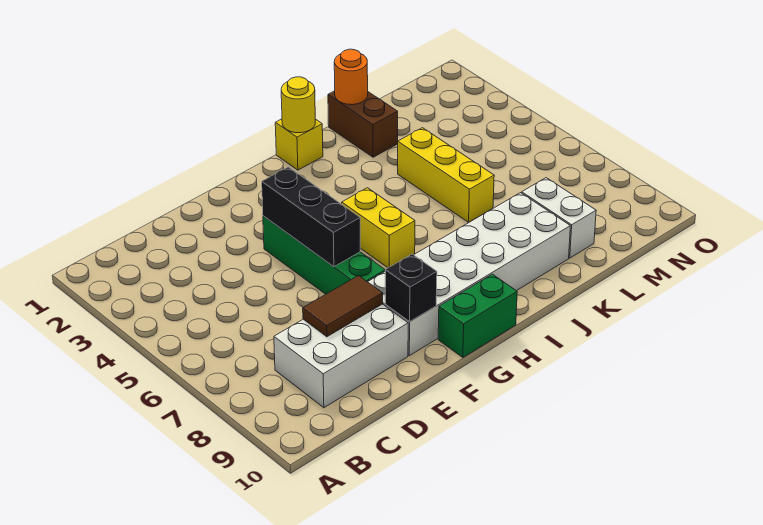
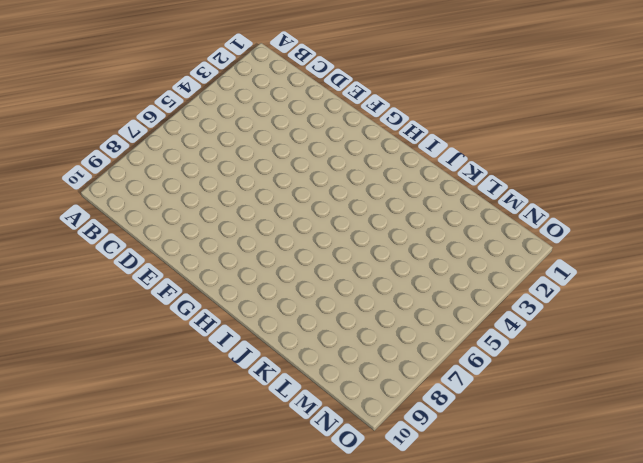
none -> white 2x3 brick [274,304,408,408]
none -> green 1x4 brick [263,216,385,294]
none -> white 2x6 brick [368,193,570,356]

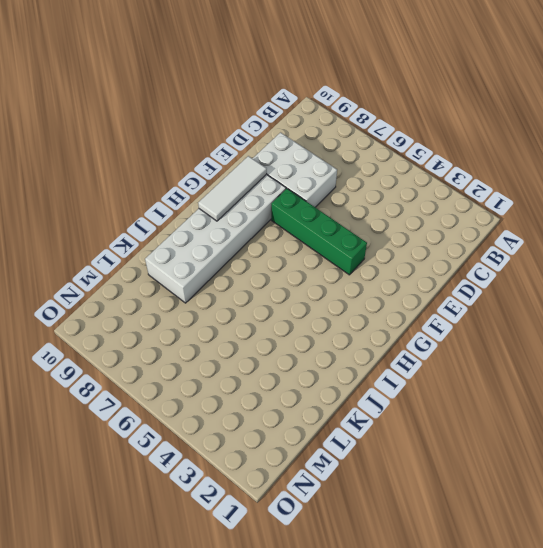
white 2x3 brick [252,133,337,207] -> white 2x3 brick turned to [274,304,408,408]
white 1x3 tile [198,156,267,221] -> black 1x1 brick [385,254,437,322]
none -> green 1x2 brick [438,274,517,357]
none -> yellow 1x2 brick [342,188,415,268]
none -> yellow 1x1 brick [275,119,323,170]

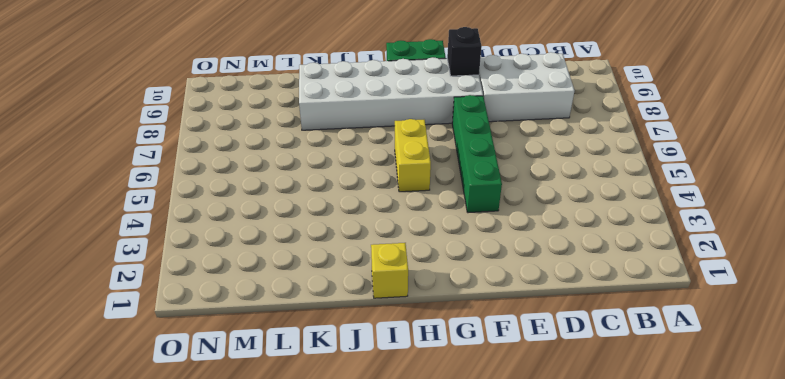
none -> brown 1x2 brick [328,91,398,157]
none -> yellow 1x3 brick [398,128,494,222]
none -> white 1x2 brick [522,178,596,258]

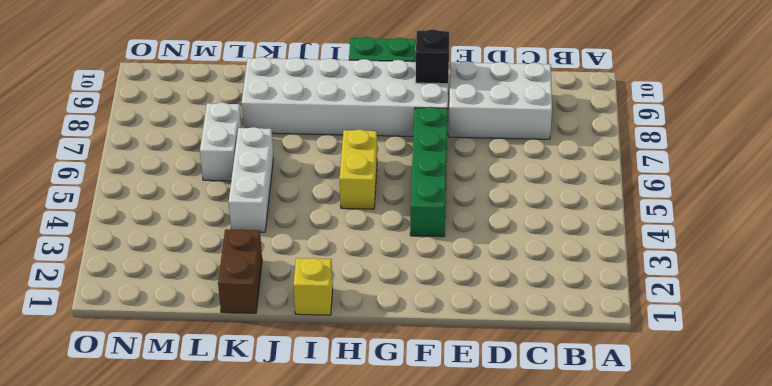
white 1x3 brick [229,127,273,232] -> yellow 1x3 brick [398,128,494,222]
white 1x2 brick [200,102,242,181] -> white 1x2 brick moved to [522,178,596,258]
none -> brown 1x2 tile [303,276,383,337]
none -> black 1x3 brick [262,167,360,267]
none -> yellow 1x1 round brick [281,77,315,133]

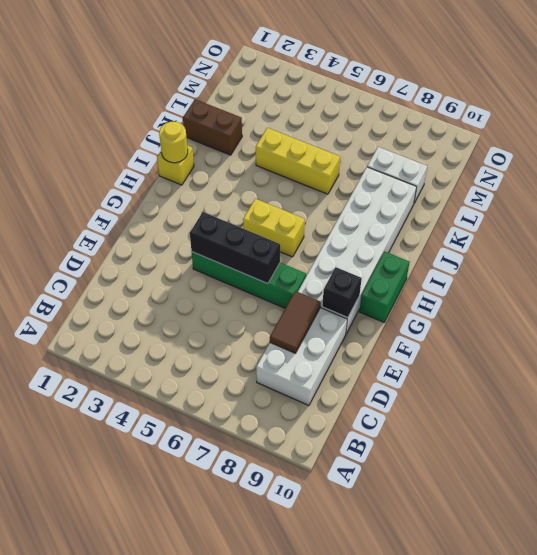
none -> orange 1x1 round brick [334,49,368,105]

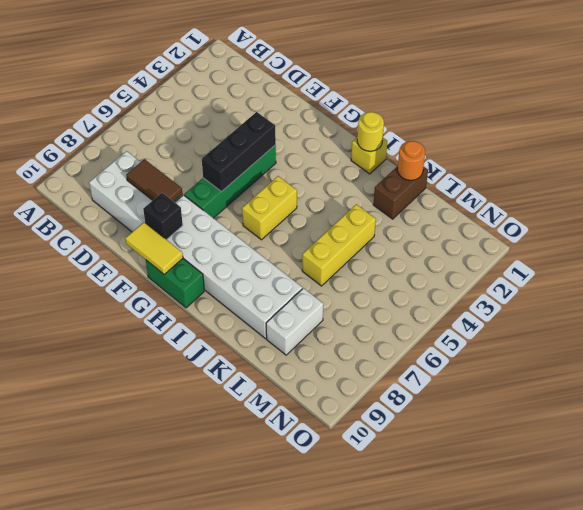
yellow 1x2 tile [125,222,183,275] -> none

